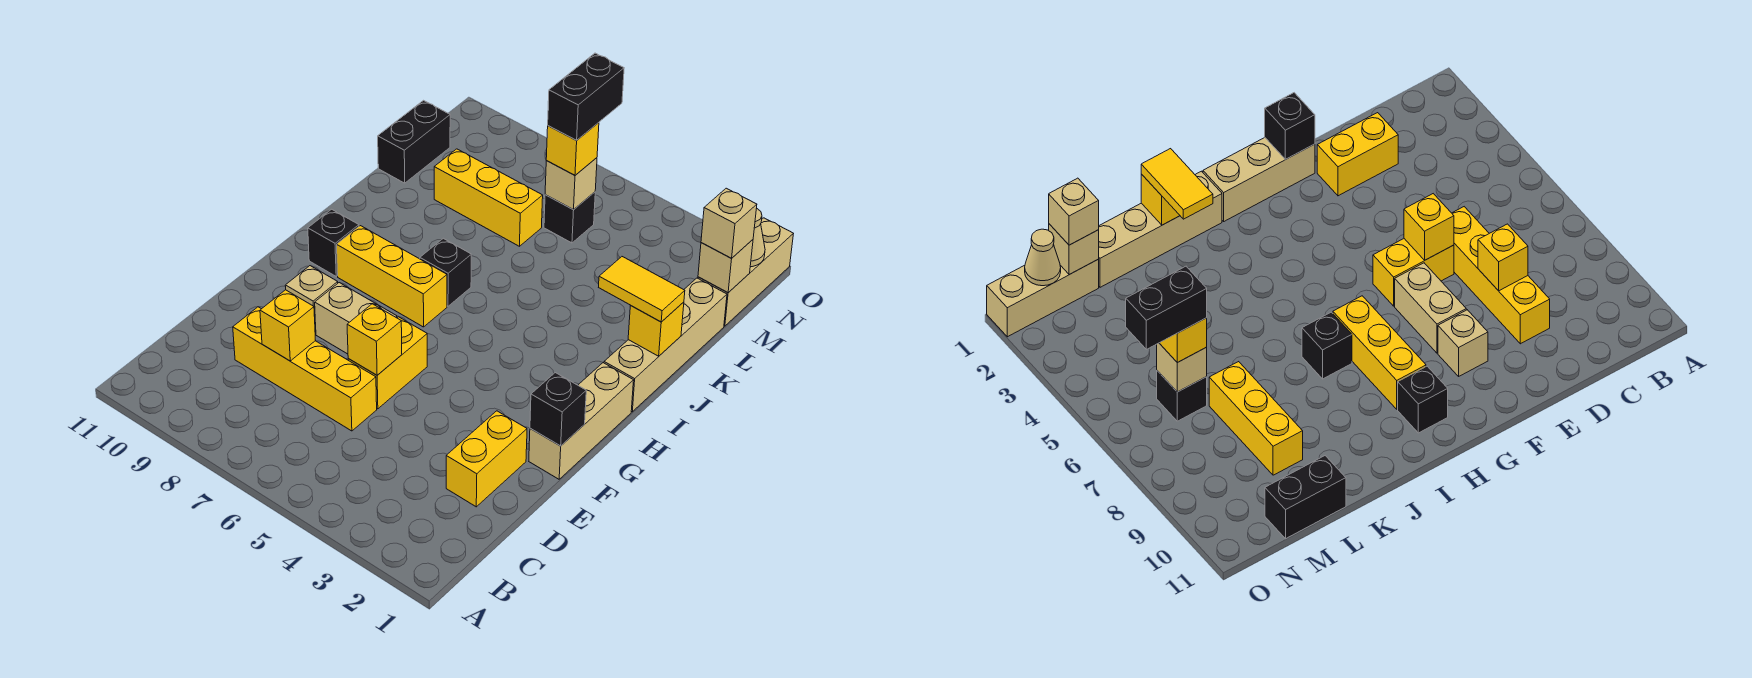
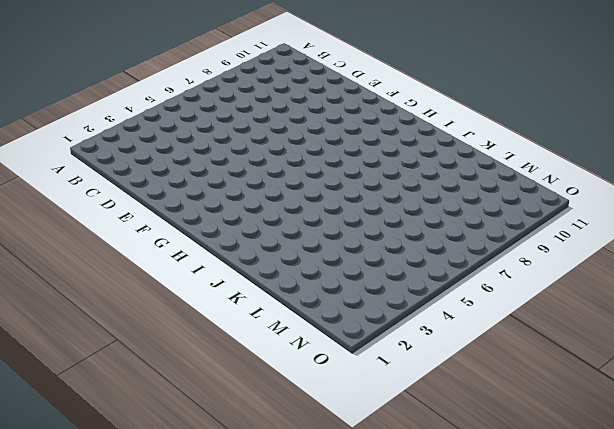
none -> yellow 1x2 brick [446,411,527,507]
none -> yellow 1x4 brick [233,307,377,431]
none -> yellow 1x2 brick [348,317,427,409]

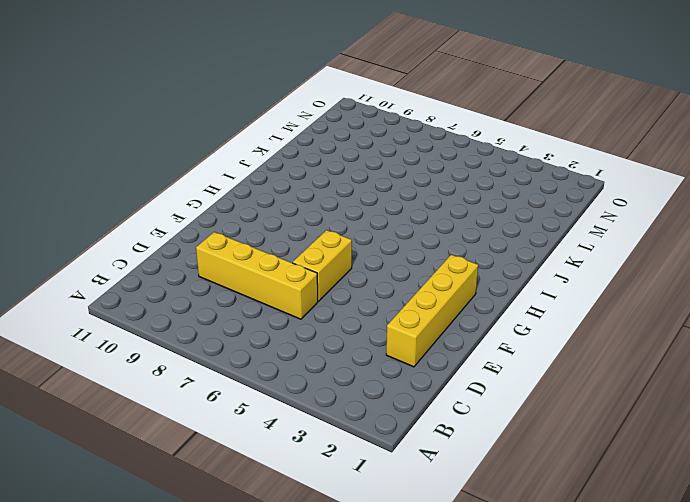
yellow 1x4 brick [386,255,478,367] -> yellow 1x2 brick [446,411,527,507]
none -> tan 1x3 brick [529,363,634,479]
none -> tan 1x2 brick [315,283,397,354]
none -> tan 1x1 brick [285,266,338,334]

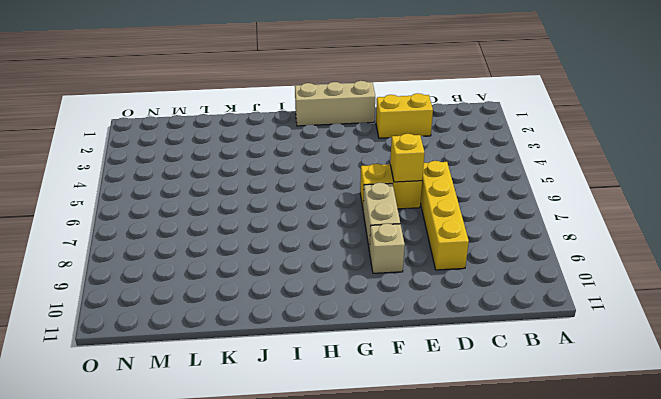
none -> yellow 1x3 brick [337,226,447,327]
none -> black 1x1 brick [308,209,359,276]
none -> tan 1x4 brick [604,278,727,412]

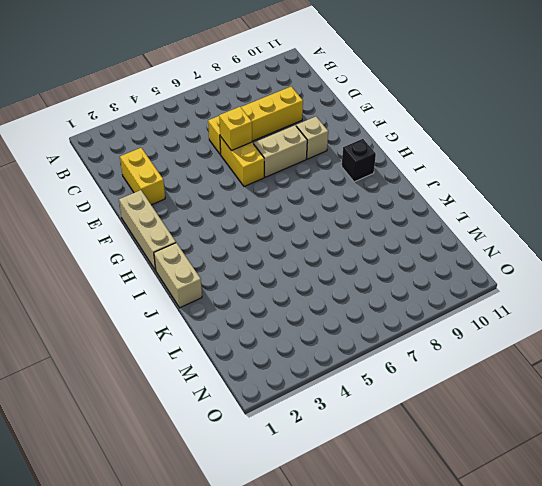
tan 1x2 brick [154,243,202,308] -> tan 1x4 brick [604,278,727,412]
none -> yellow 1x3 brick [337,226,447,327]
none -> black 1x1 brick [420,238,471,306]
none -> yellow 1x3 brick [434,149,543,246]

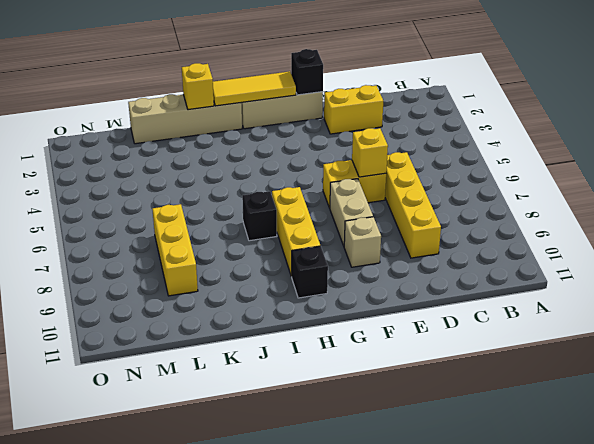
yellow 1x3 tile [213,71,296,106] -> none
none -> black 1x2 brick [378,100,450,183]
none -> tan 1x3 brick [698,218,793,326]
none -> black 1x1 brick [544,192,595,243]

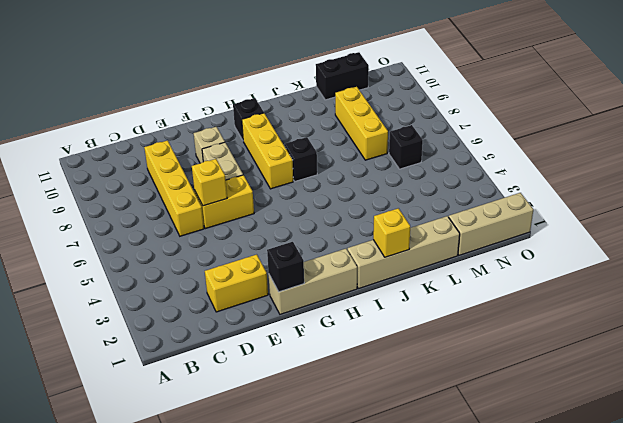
none -> yellow 1x1 brick [260,290,316,361]
none -> tan 1x1 brick [698,240,753,293]
none -> tan 1x1 brick [545,158,597,209]

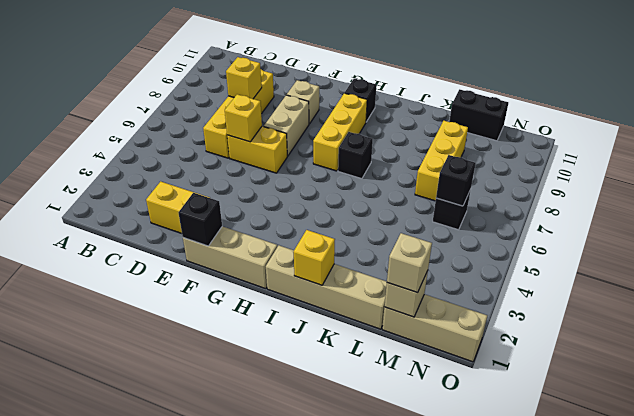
black 1x1 brick [436,155,476,206] -> tan 1x1 brick [545,158,597,209]
none -> tan 1x1 cone [750,208,765,267]
none -> yellow 1x2 tile [599,257,685,322]
none -> yellow 1x1 brick [546,123,599,175]

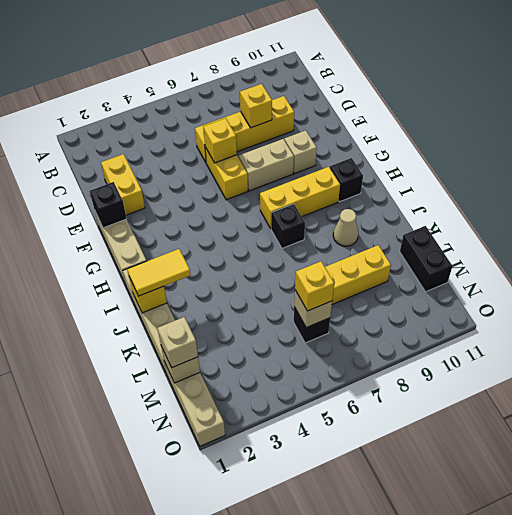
tan 1x1 cone [333,209,358,246] -> tan 1x1 cone moved to [750,208,765,267]
none -> black 1x2 brick [548,53,624,140]

